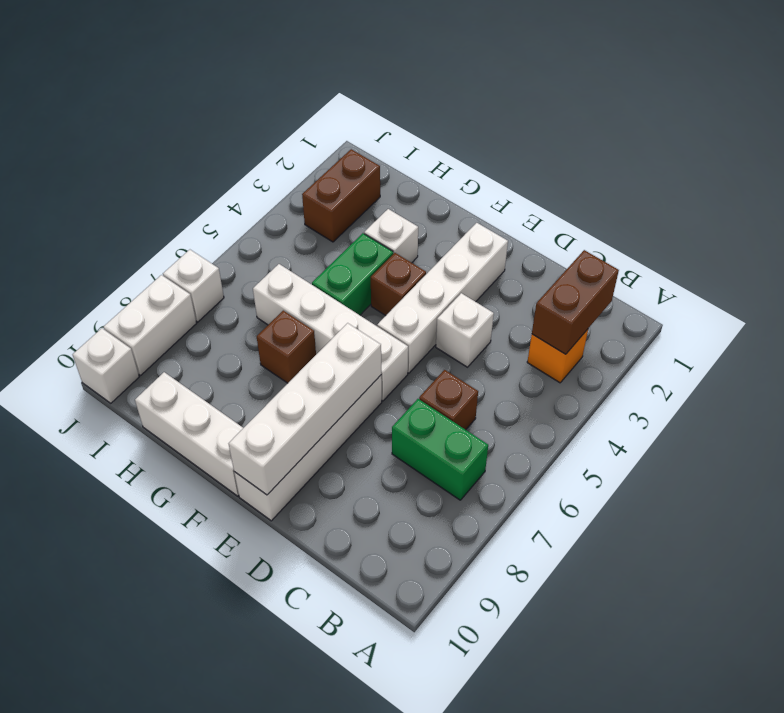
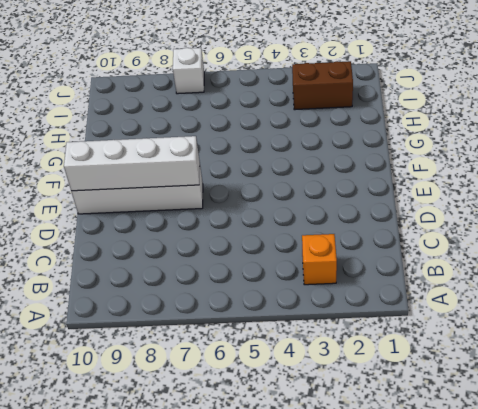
none -> green 1x2 brick [392,399,488,500]
none -> brown 1x1 brick [419,370,478,430]
none -> white 1x1 brick [436,293,494,367]

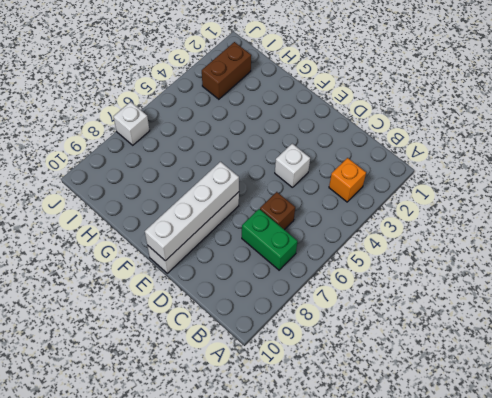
none -> white 1x4 brick [377,223,508,373]
none -> white 1x4 brick [253,264,408,401]
none -> brown 1x1 brick [371,253,426,316]

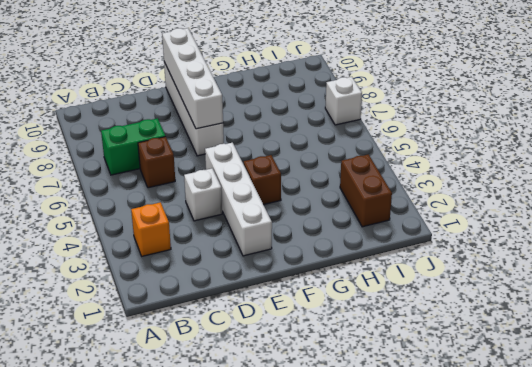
none -> white 1x4 brick [253,264,408,401]
none -> white 1x3 brick [135,372,243,496]
none -> white 1x1 brick [364,209,418,263]

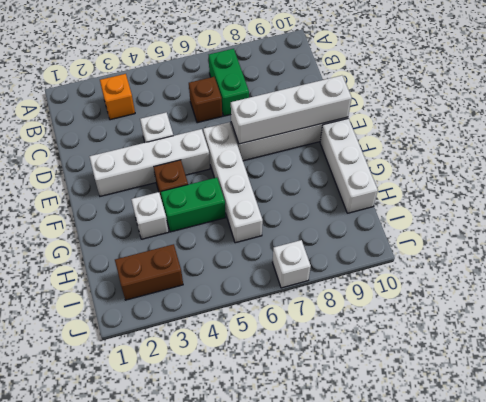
none -> brown 1x1 brick [257,311,316,383]
none -> white 1x2 brick [104,275,196,375]
none -> white 1x1 brick [72,328,139,403]

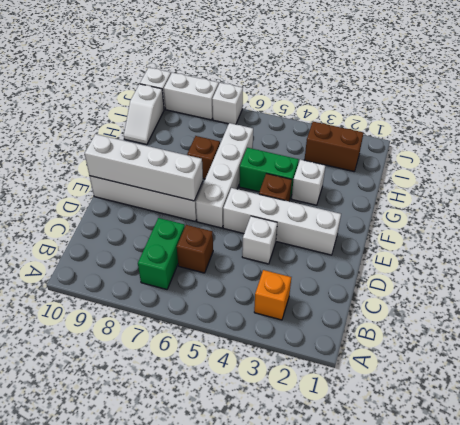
white 1x2 slope [124,84,164,145] -> white 1x3 brick [135,372,243,496]
none -> brown 1x2 brick [532,250,619,354]

